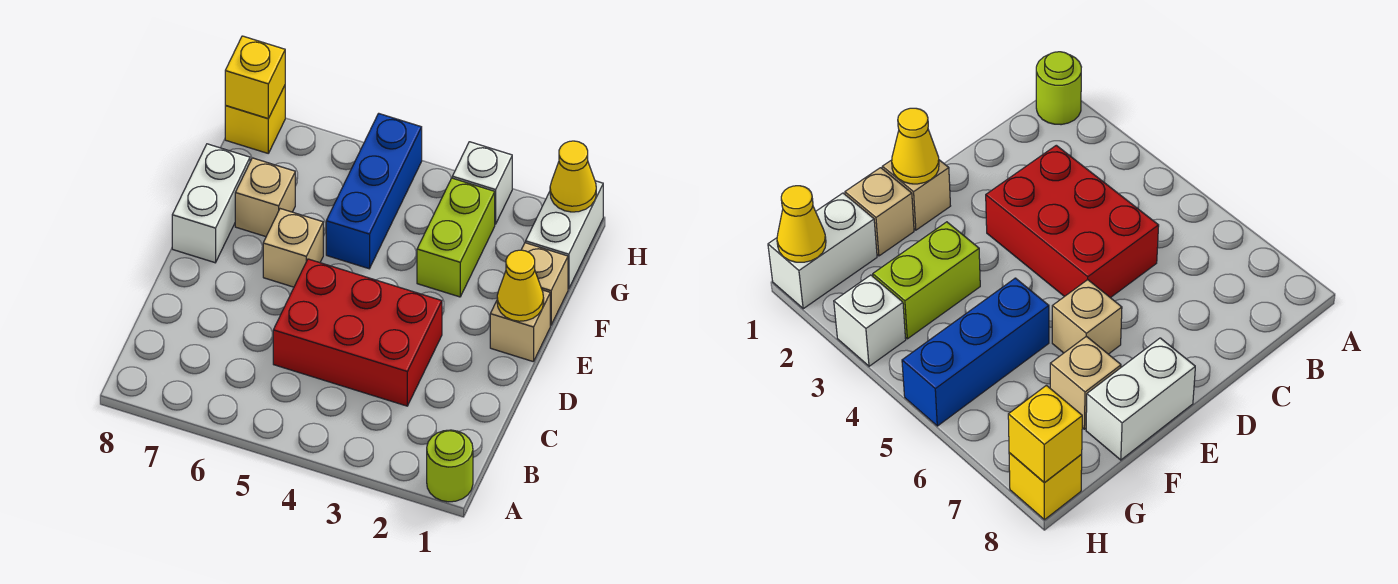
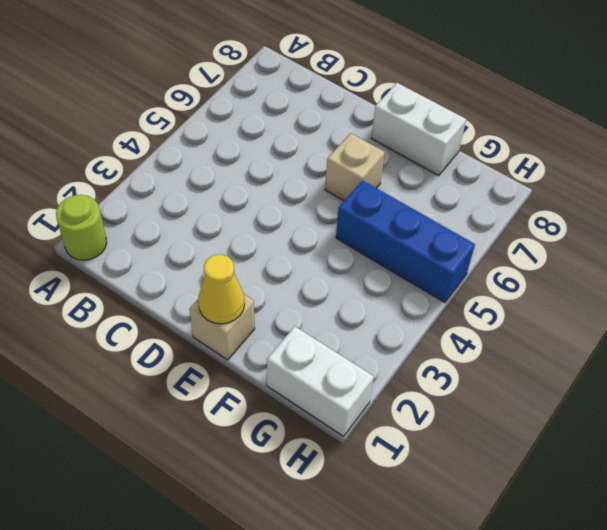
none -> red 2x3 brick [273,259,442,406]
none -> tan 1x1 brick [521,243,568,325]
none -> lime 1x2 brick [417,178,495,297]

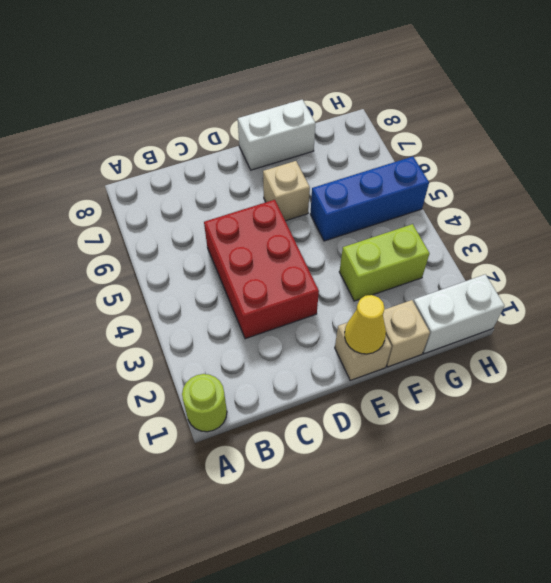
none -> tan 1x1 brick [235,158,295,237]
none -> white 1x1 brick [452,142,512,224]
none -> yellow 1x1 brick [225,86,285,153]

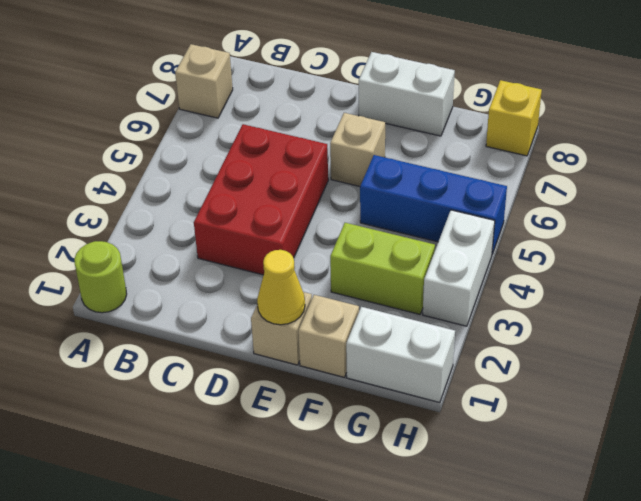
tan 1x1 brick [175,44,233,118] -> tan 1x1 brick moved to [235,158,295,237]
white 1x2 brick [423,210,495,326] -> white 1x1 brick [452,142,512,224]
none -> yellow 1x1 cone [550,141,596,212]
none -> yellow 1x1 brick [225,36,285,118]

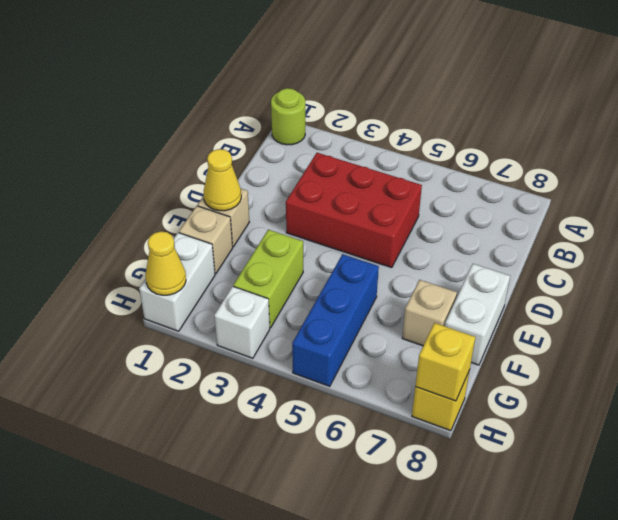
none -> tan 1x1 brick [263,209,323,287]

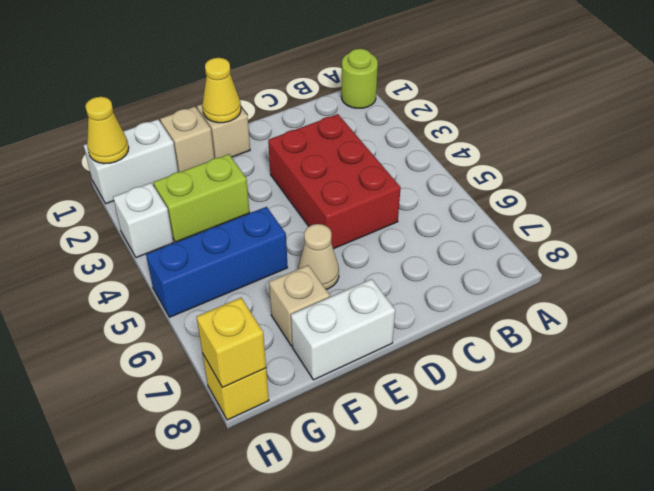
tan 1x1 cone [298,224,339,289] -> tan 1x1 brick [263,209,323,287]

